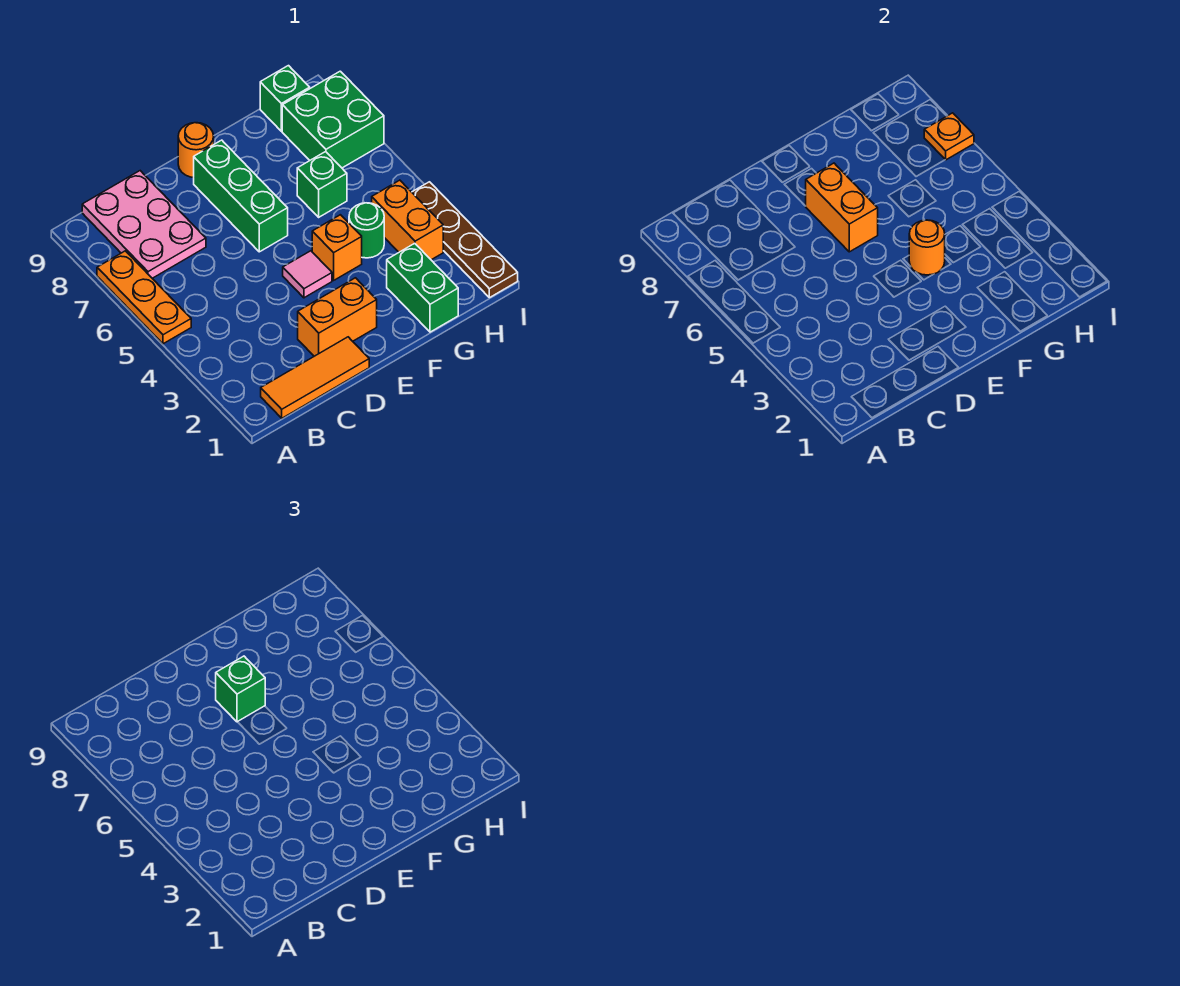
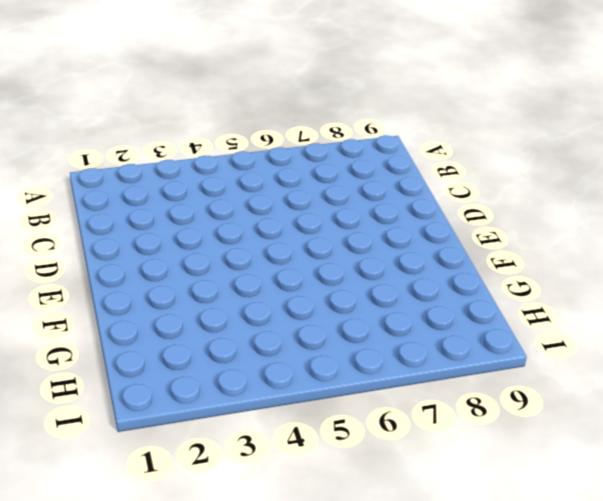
none -> orange 1x3 plate [97,251,191,344]
none -> orange 1x3 tile [261,337,369,418]
none -> pink 2x3 plate [82,171,206,278]

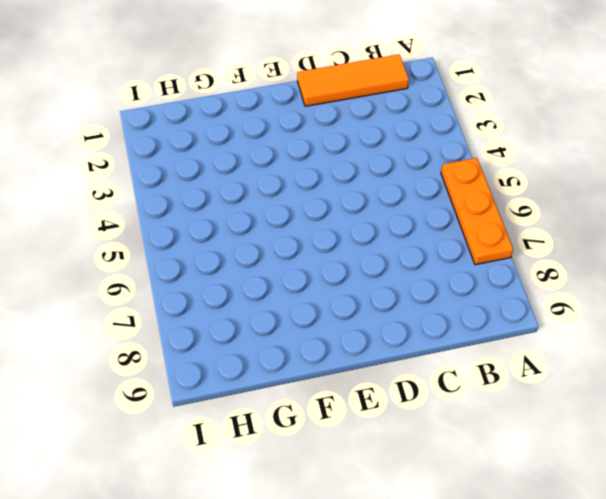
none -> pink 2x3 plate [82,171,206,278]
none -> orange 1x2 brick [298,278,377,356]
none -> pink 1x1 tile [283,251,332,298]

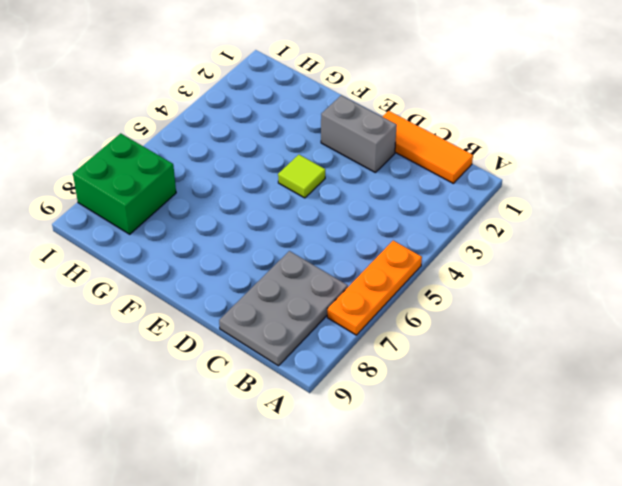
grey 2x3 plate [219,251,348,366] -> pink 2x3 plate [82,171,206,278]
grey 1x2 brick [321,95,397,173] -> orange 1x2 brick [298,278,377,356]
lime 1x1 tile [278,155,325,198] -> pink 1x1 tile [283,251,332,298]
none -> green 1x3 brick [194,140,288,252]
none -> orange 1x1 round brick [178,123,214,178]
none -> orange 1x1 brick [312,215,362,280]

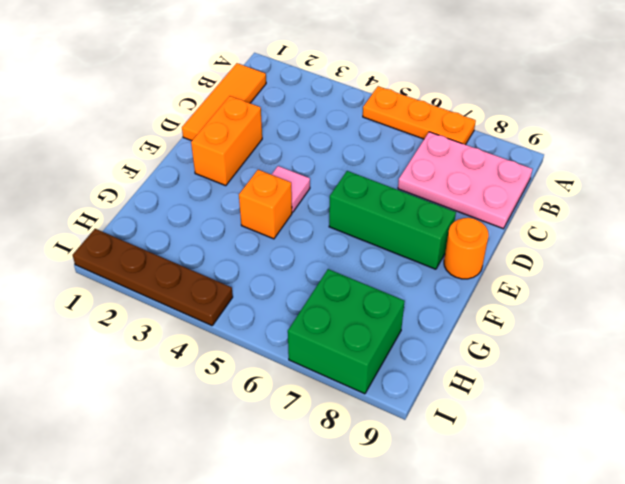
none -> green 1x2 brick [387,243,458,332]
none -> green 1x1 round brick [349,203,384,258]
none -> green 1x1 brick [297,152,347,217]

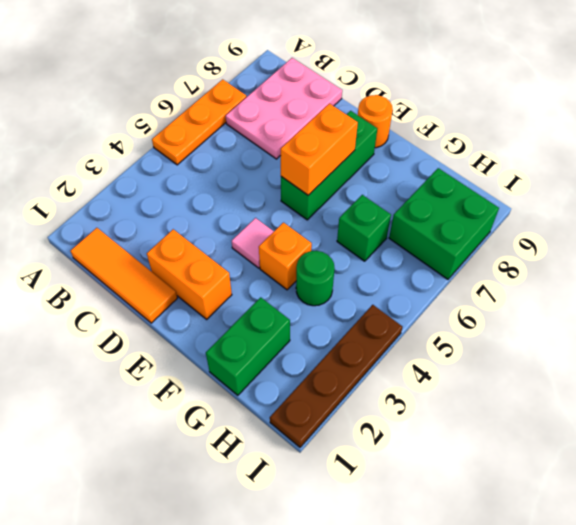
none -> orange 1x2 brick [372,180,443,260]
none -> green 1x1 brick [260,66,310,131]
none -> orange 1x1 round brick [909,220,945,275]

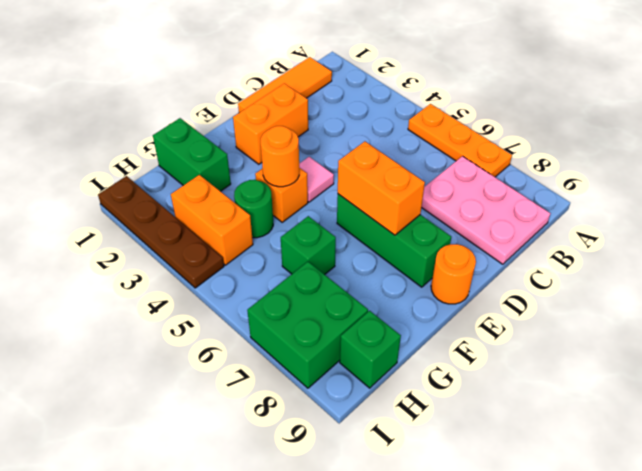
none -> orange 1x1 plate [924,113,974,160]
none -> green 1x1 brick [216,656,265,722]

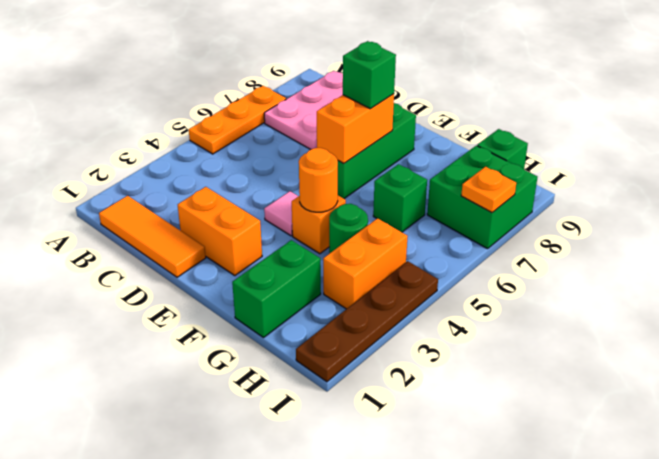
none -> orange 1x1 round brick [178,123,214,178]

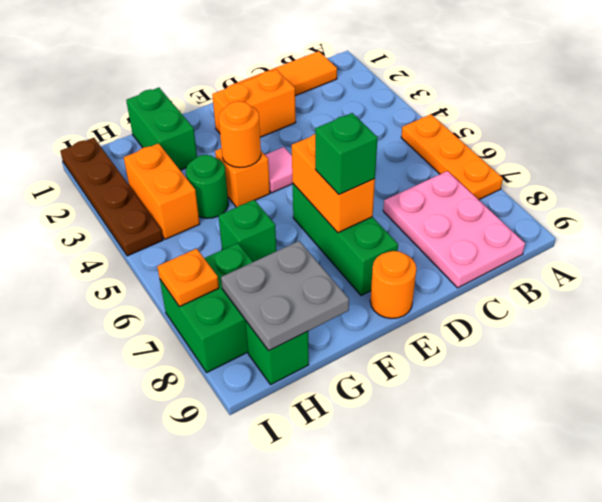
grey 2x2 plate [221,241,349,351] -> none

